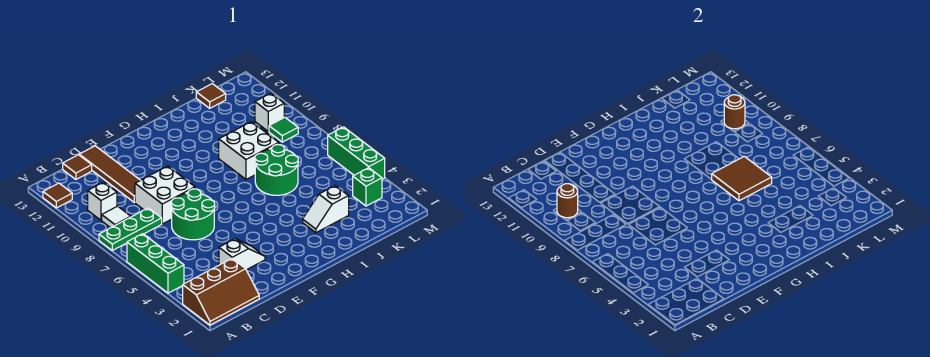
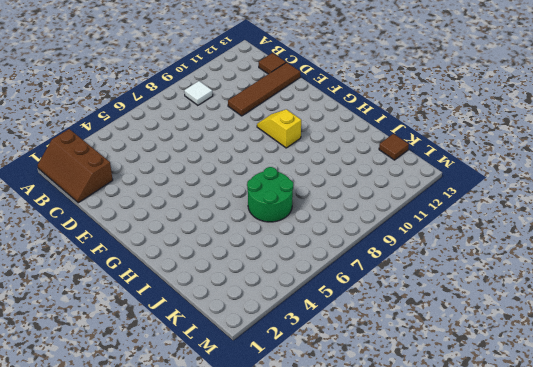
yellow 1x2 slope [257,109,301,148] -> none
none -> green 1x3 brick [127,234,184,293]
none -> green 1x3 plate [99,208,162,250]
none -> brown 1x1 tile [43,183,72,208]

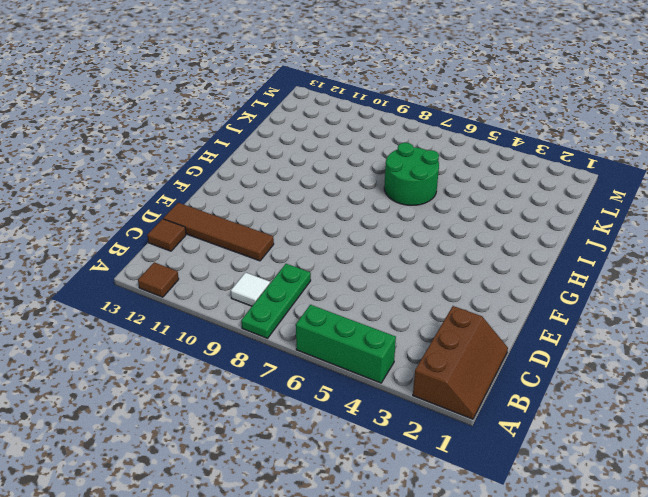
none -> white 1x1 brick [88,182,117,220]
none -> white 1x2 slope [219,239,265,270]
none -> green 2x2 round brick [171,189,215,240]

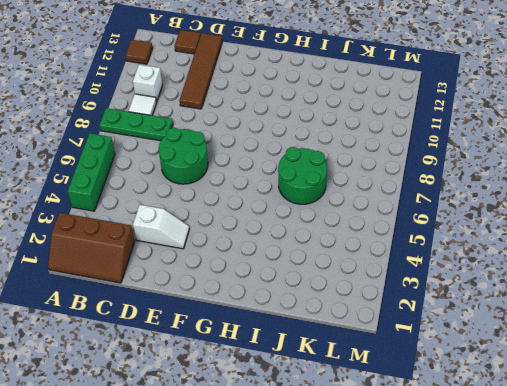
none -> white 2x2 brick [135,166,195,224]
none -> white 1x2 slope [303,186,349,233]
none -> white 2x2 brick [219,122,279,179]

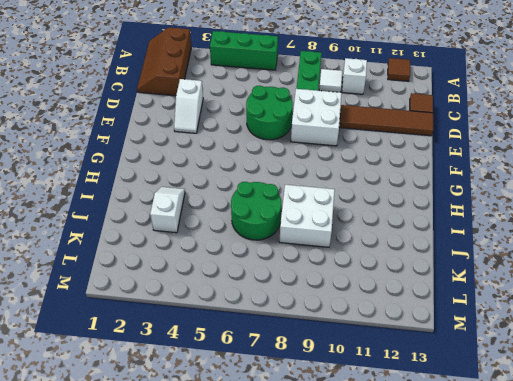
none -> brown 1x1 tile [196,84,226,108]
none -> green 1x1 brick [353,168,382,206]
none -> green 1x1 tile [269,117,298,142]

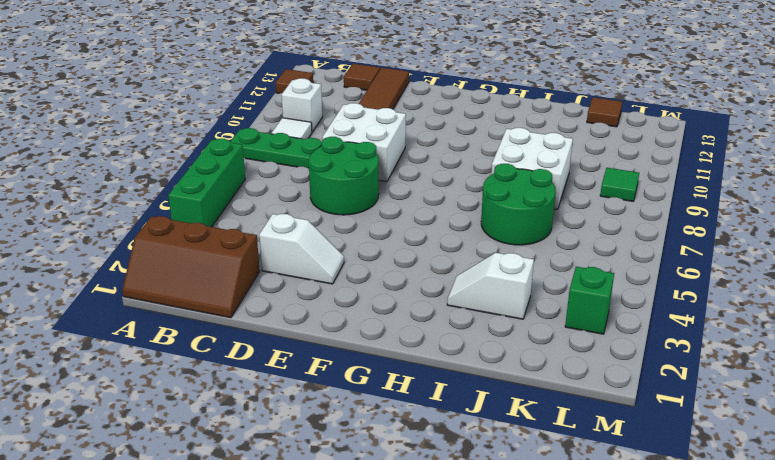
none -> white 1x1 brick [255,93,284,131]
none -> green 1x3 brick [328,127,385,179]
none -> brown 1x1 round brick [557,184,578,218]

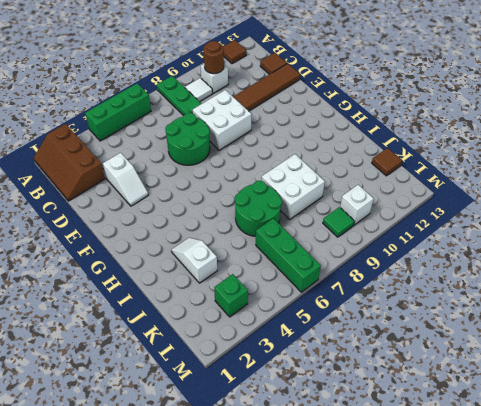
green 1x3 brick [256,218,321,292] -> green 1x3 brick turned to [328,127,385,179]
none -> brown 2x2 tile [712,156,772,201]
none -> brown 1x1 round brick [724,95,745,129]

